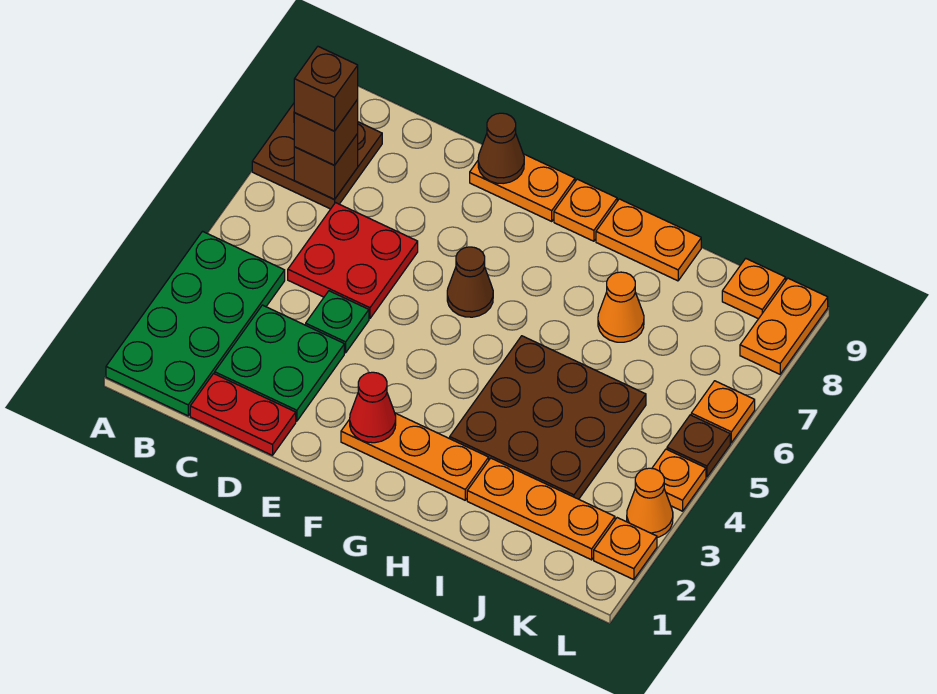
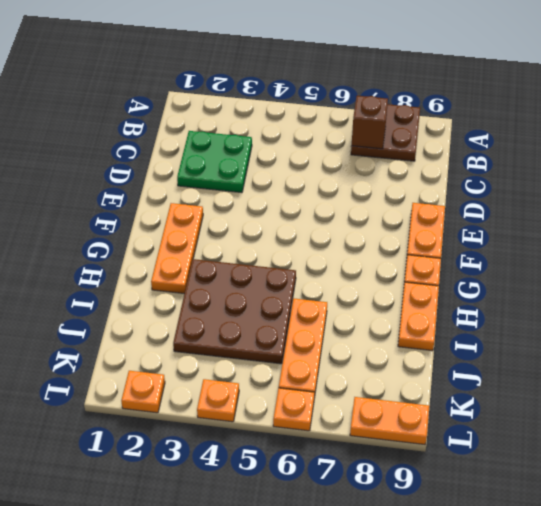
orange 1x3 plate [279,298,327,398] -> orange 1x3 plate moved to [467,458,615,560]
none -> green 2x4 plate [106,231,285,416]
none -> red 1x2 plate [190,374,296,455]
none -> red 2x2 plate [288,203,418,319]

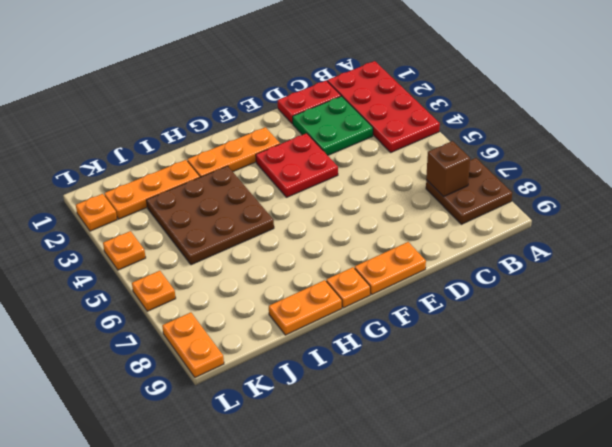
red 2x4 plate [327,61,440,152] -> green 2x4 plate [106,231,285,416]
red 2x2 plate [256,133,338,197] -> red 2x2 plate moved to [288,203,418,319]
none -> green 1x1 plate [306,291,369,353]
none -> brown 1x1 cone [447,247,493,317]
none -> orange 1x1 cone [598,272,644,342]

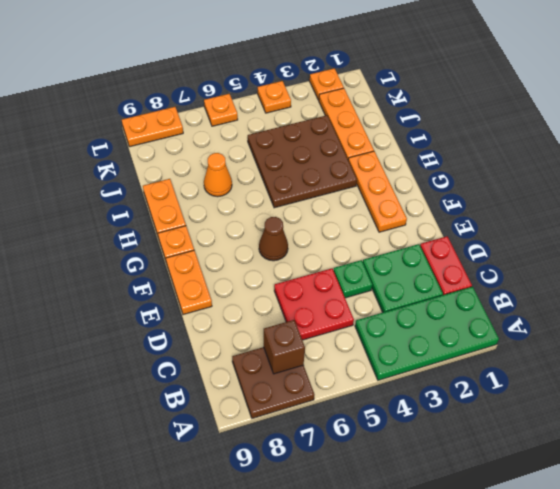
none -> orange 1x1 plate [722,258,786,319]
none -> orange 1x1 cone [627,468,673,537]
none -> brown 1x1 plate [667,415,730,477]

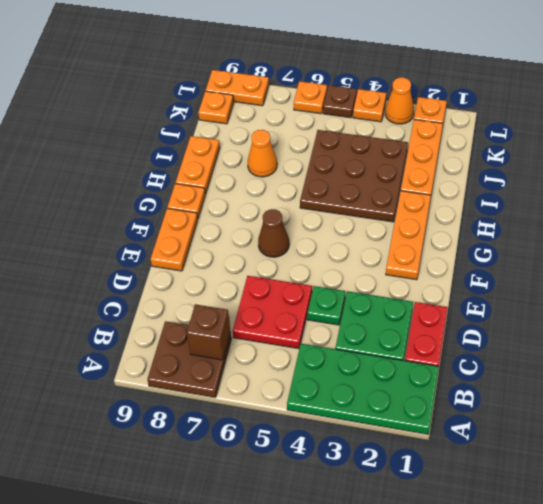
none -> brown 1x1 cone [478,113,524,184]
none -> red 1x1 cone [350,372,396,443]
none -> brown 1x1 brick [294,100,358,165]

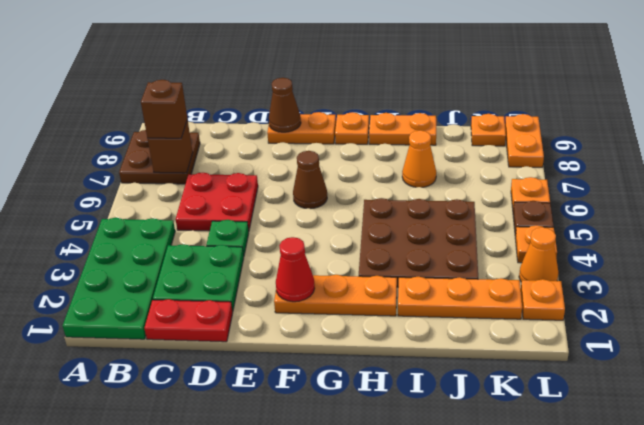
none -> brown 1x1 brick [294,47,358,131]

